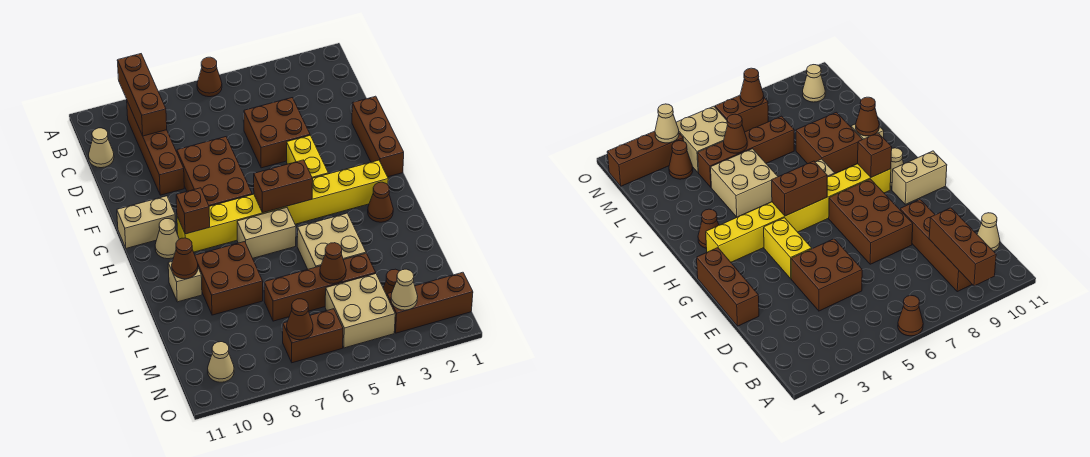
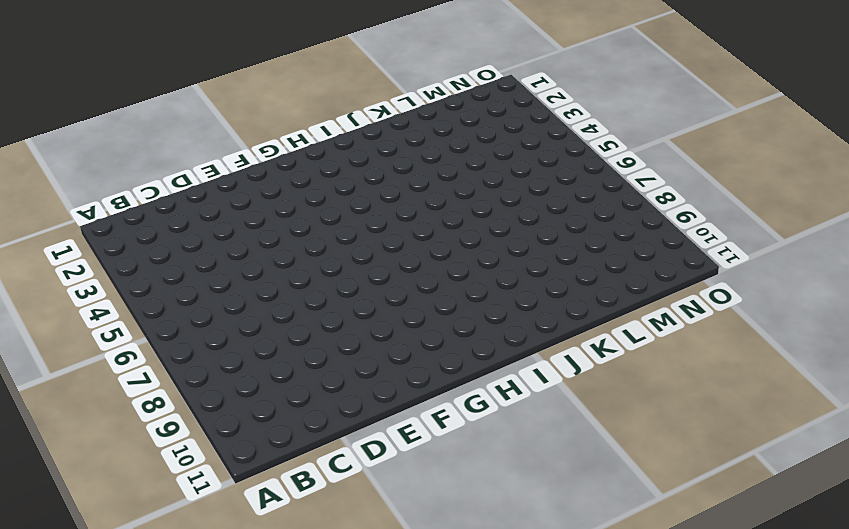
none -> brown 1x1 cone [197,57,222,97]
none -> brown 1x4 brick [127,101,184,195]
none -> tan 1x1 cone [89,128,114,168]

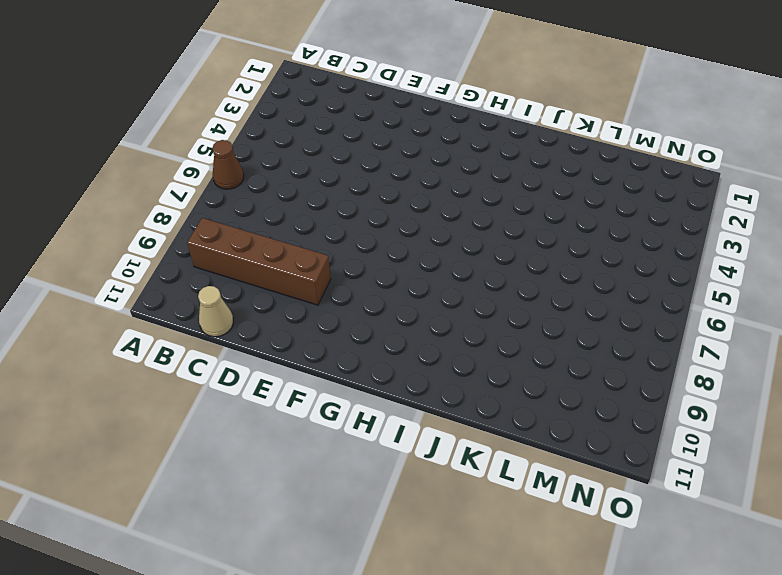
none -> brown 2x2 brick [244,98,310,168]
none -> brown 1x3 brick [352,96,404,177]
none -> brown 2x3 brick [177,137,252,206]

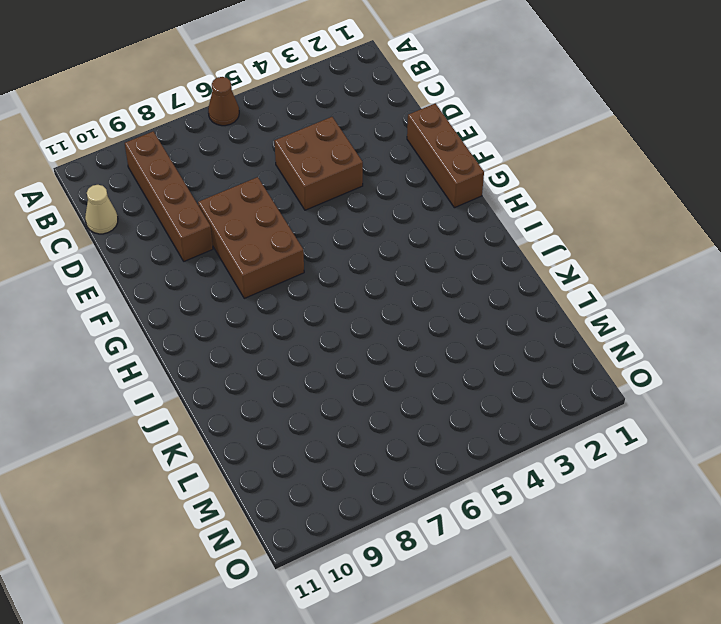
none -> yellow 1x2 brick [287,136,328,178]
none -> tan 1x2 brick [117,196,176,248]
none -> yellow 1x8 brick [177,160,388,252]

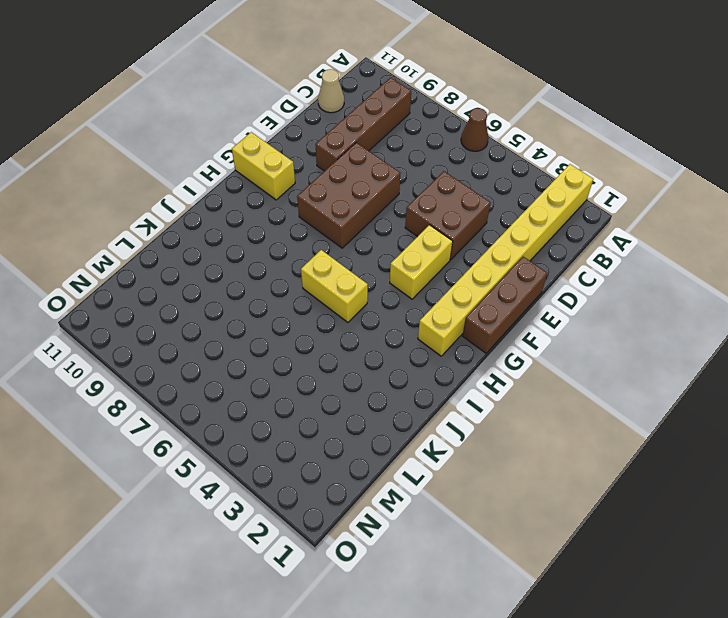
yellow 1x8 brick [418,164,593,356] -> yellow 1x8 brick turned to [177,160,388,252]
yellow 1x2 brick [232,132,295,200] -> tan 1x2 brick [117,196,176,248]
yellow 1x2 brick [301,250,368,322] -> tan 1x2 brick [237,208,296,258]
none -> tan 1x1 cone [155,219,179,259]
none -> brown 1x1 cone [368,182,393,222]
none -> tan 2x2 brick [297,213,366,269]

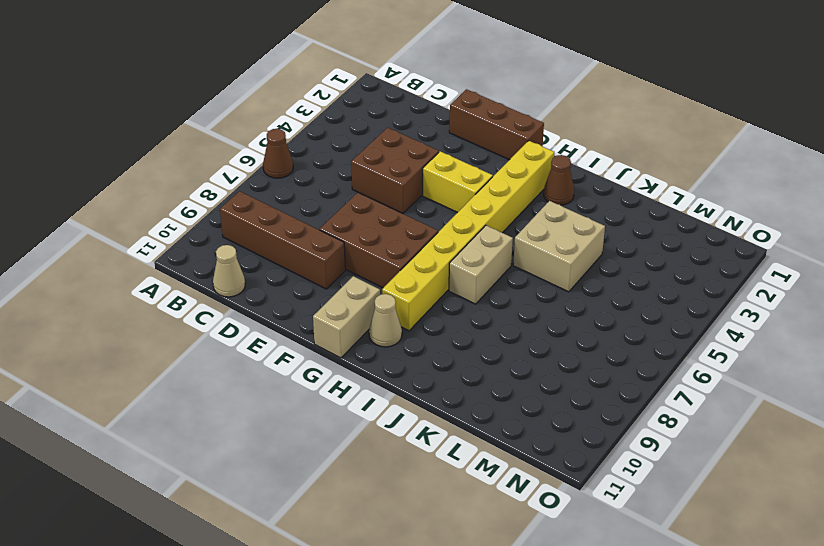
none -> brown 2x2 brick [195,242,263,315]
none -> tan 1x1 brick [168,262,202,302]
none -> brown 1x4 brick [264,253,376,321]

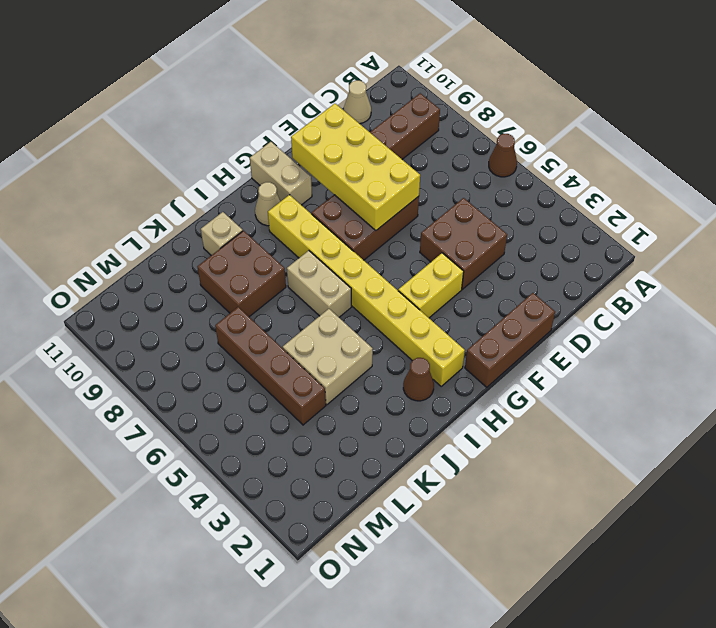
yellow 2x4 brick [291,104,420,231] -> none
none -> brown 1x1 cone [383,269,399,295]
none -> tan 2x2 brick [325,274,395,348]
none -> brown 1x3 brick [387,272,473,333]

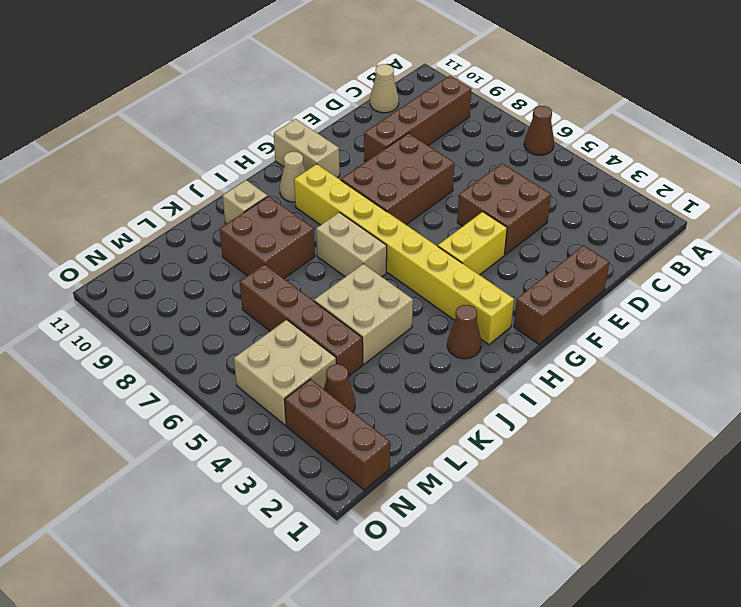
none -> brown 1x2 brick [282,309,343,363]
none -> tan 1x1 cone [208,342,234,382]
none -> brown 1x3 brick [117,54,167,136]

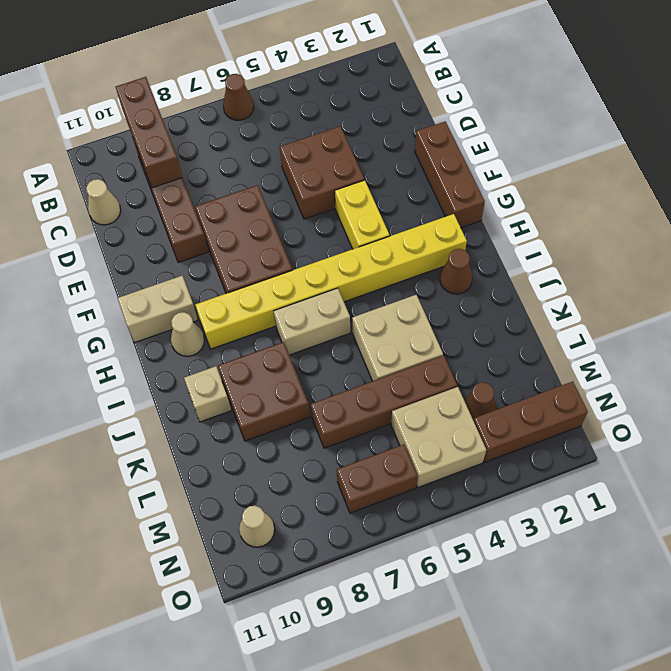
none -> brown 1x2 brick [254,160,313,213]
none -> brown 1x1 brick [176,188,210,234]
none -> brown 1x1 cone [172,238,198,279]

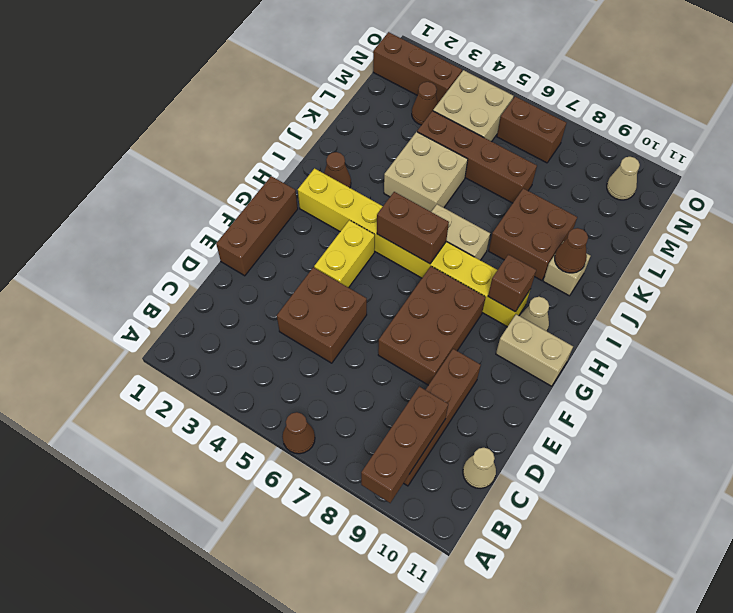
none -> brown 1x1 cone [320,243,346,284]
none -> tan 1x1 cone [391,269,418,310]
none -> brown 1x1 cone [287,299,313,340]

